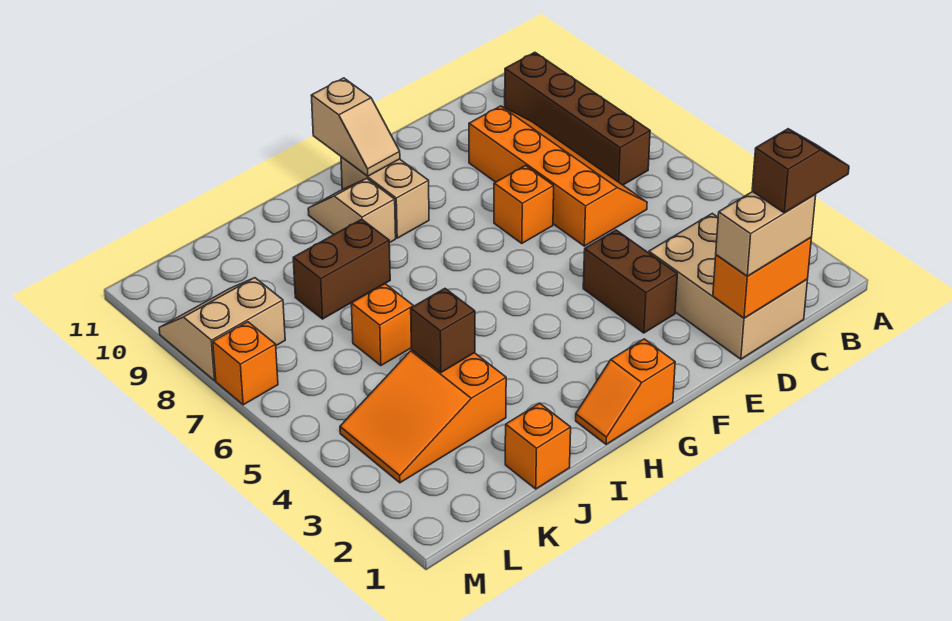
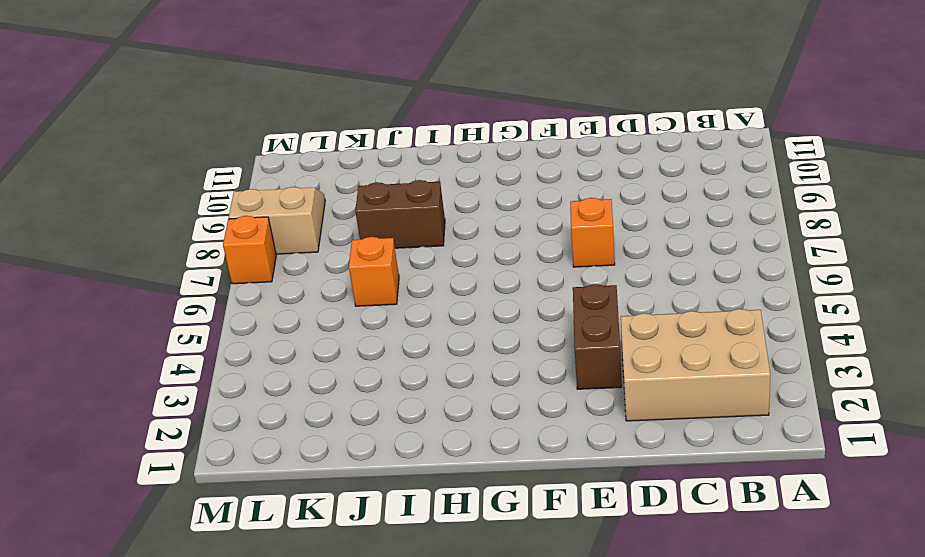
tan 2x3 brick [621,309,770,421] -> tan 2x3 brick turned to [649,213,808,359]
none -> brown 1x4 brick [505,52,650,185]
none -> orange 2x4 slope [469,106,647,246]
none -> orange 1x2 slope [576,339,675,444]

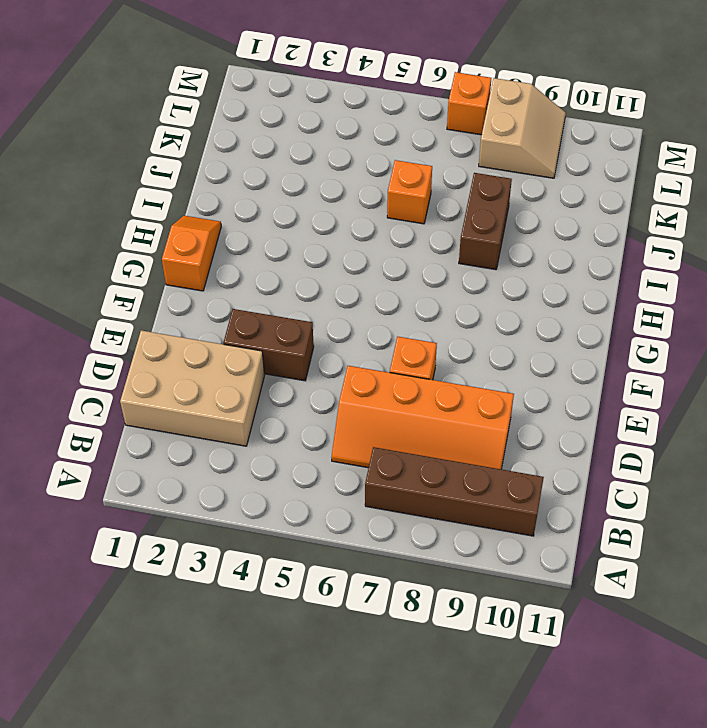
none -> tan 1x2 brick [341,157,429,238]
none -> tan 1x2 slope [308,178,396,243]
none -> orange 1x1 brick [505,403,571,489]

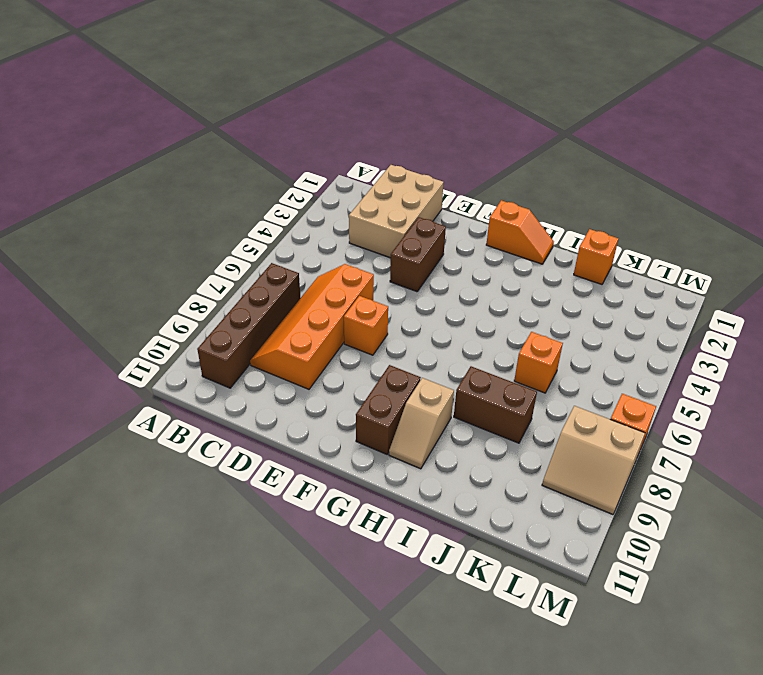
brown 1x2 brick [356,365,421,454] -> tan 1x2 brick [341,157,429,238]
none -> orange 2x3 slope [340,350,506,483]
none -> orange 1x2 brick [713,238,811,318]
none -> tan 1x2 slope [311,78,400,176]

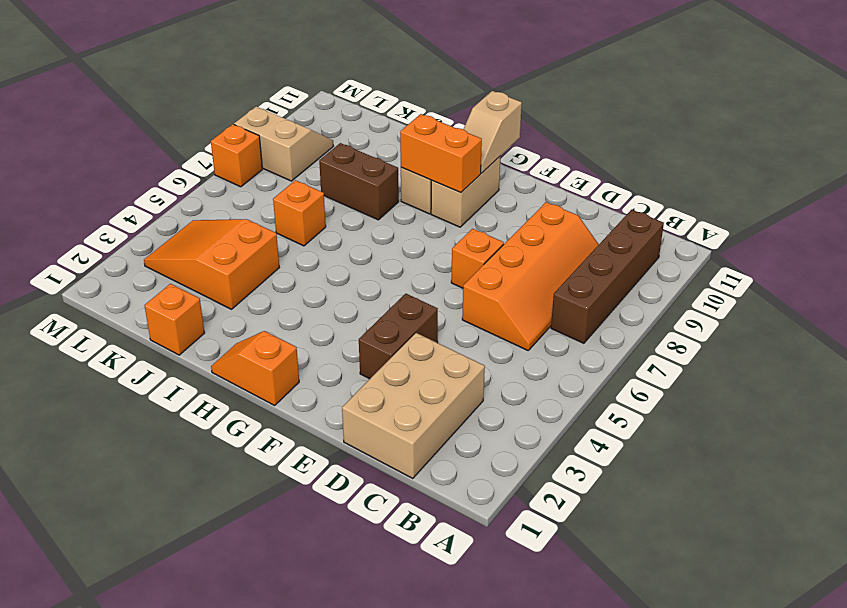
orange 1x2 brick [400,114,482,193] -> orange 1x2 brick moved to [713,238,811,318]
none -> brown 1x1 brick [411,289,475,373]
none -> tan 1x2 brick [716,192,816,276]
none -> brown 1x2 slope [752,129,849,213]

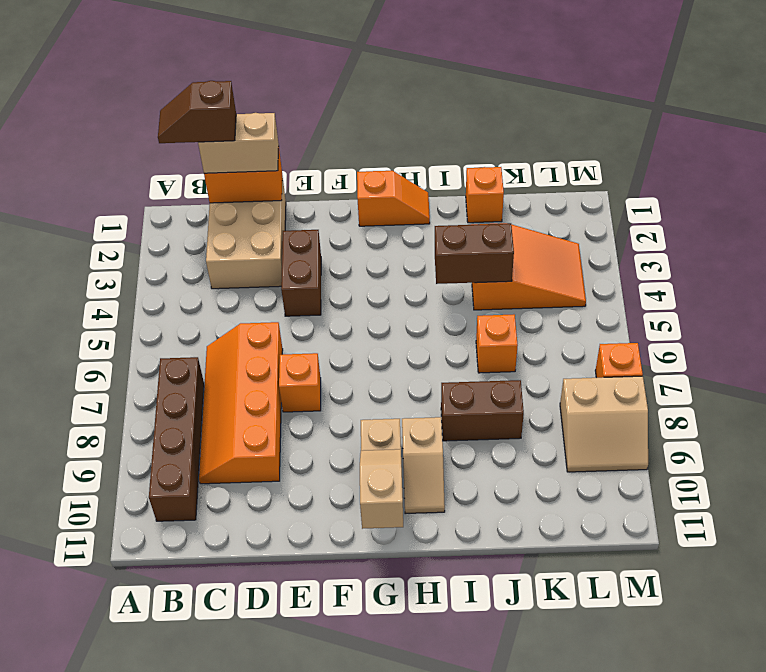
brown 1x2 brick [435,223,514,284] -> brown 1x1 brick [411,289,475,373]

